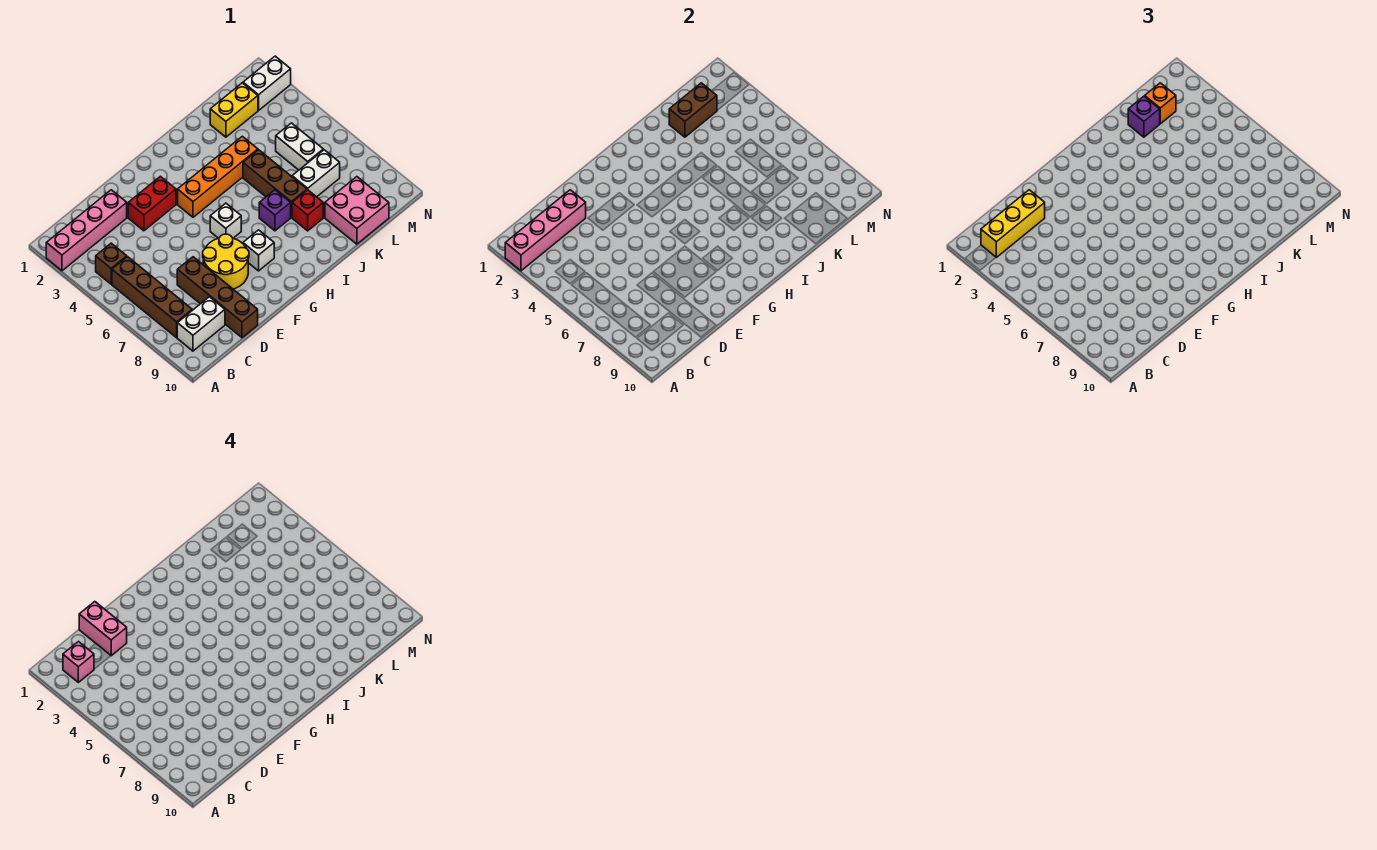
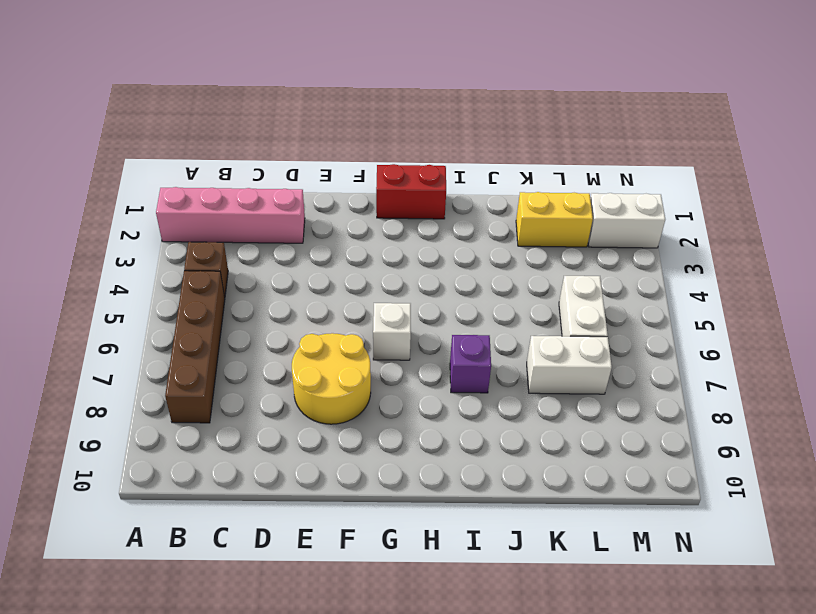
red 1x2 brick [376,164,446,219] -> red 1x2 brick moved to [128,176,176,231]
none -> white 1x2 brick [177,297,225,351]
none -> brown 1x4 brick [177,257,258,338]
none -> orange 1x4 brick [178,136,258,217]

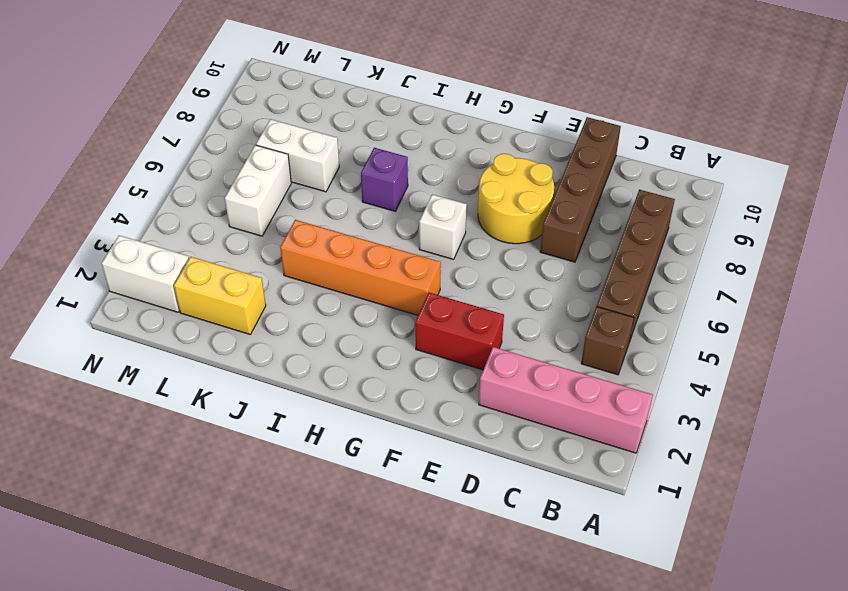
none -> white 1x2 brick [177,297,225,351]
none -> white 1x1 brick [243,230,274,271]
none -> brown 1x3 brick [243,150,307,217]

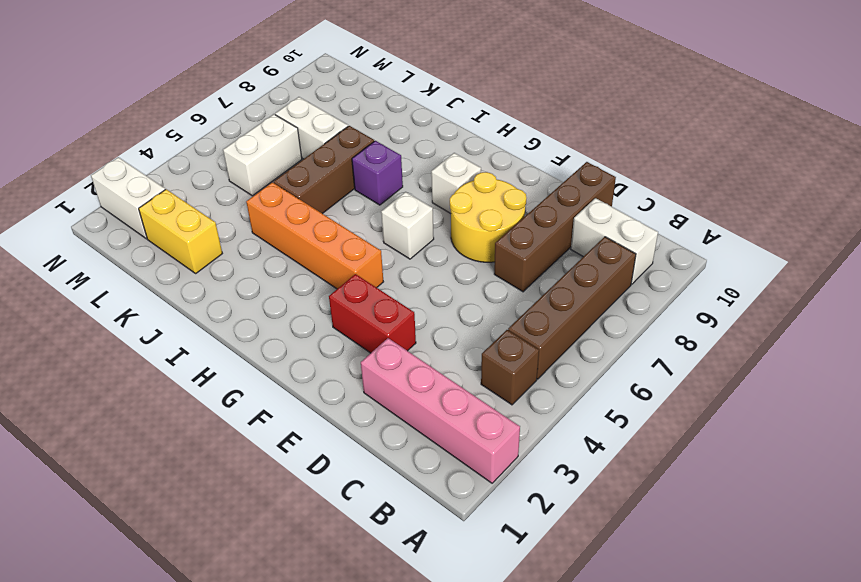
none -> red 1x1 brick [292,190,323,231]
none -> pink 2x2 brick [325,177,389,244]
none -> pink 1x4 brick [505,190,586,271]

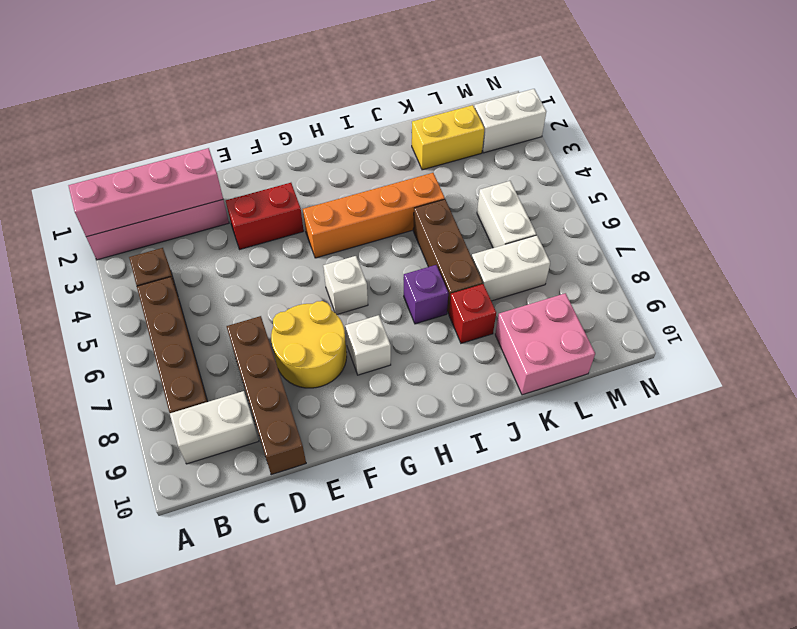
none -> brown 1x2 brick [669,83,717,137]
none -> yellow 1x3 brick [981,190,1045,257]
none -> purple 1x1 brick [1128,96,1160,137]

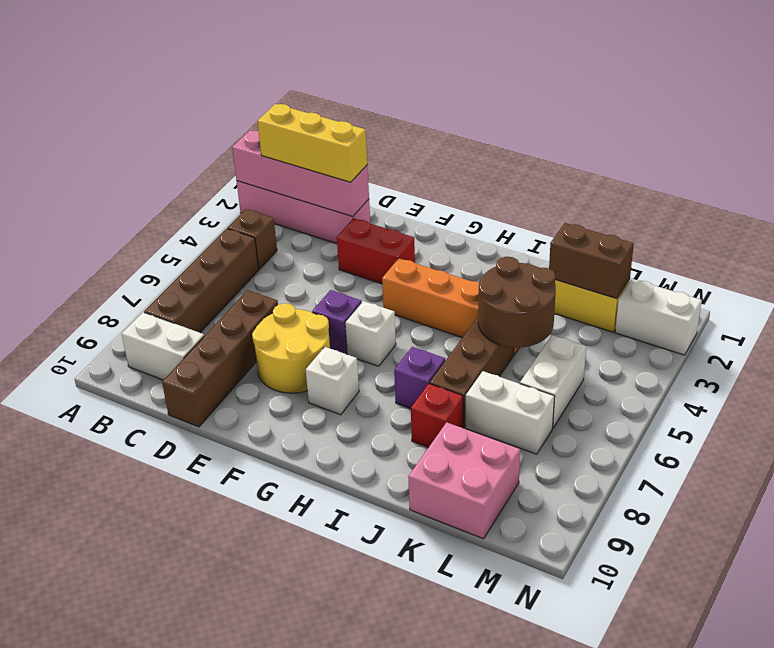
purple 1x1 brick [312,290,362,354] -> purple 1x1 brick moved to [1128,96,1160,137]
brown 2x2 round brick [478,257,556,348] -> none
none -> orange 1x1 brick [1145,83,1176,124]
none -> pink 1x1 brick [63,642,94,682]
none -> pink 1x2 brick [79,602,127,656]

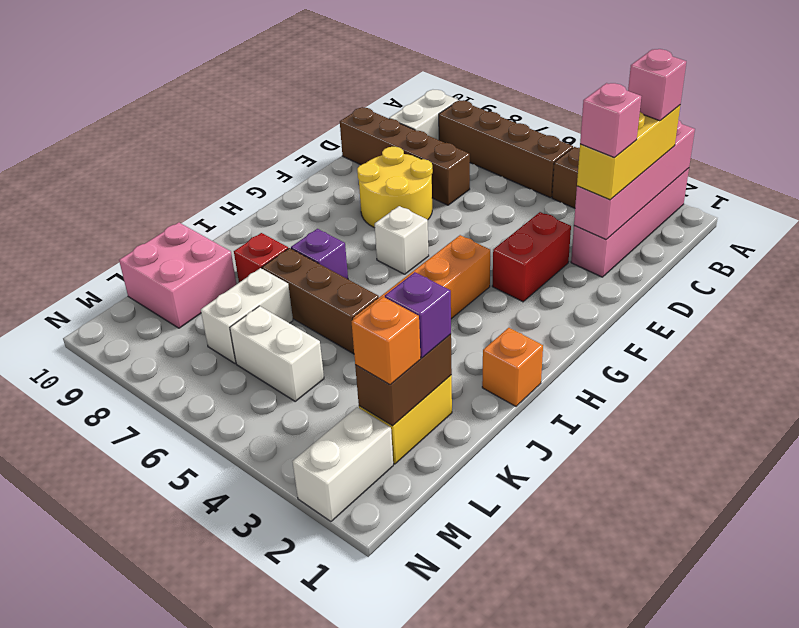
pink 1x1 brick [580,83,641,158] -> pink 1x2 brick [79,602,127,656]
orange 1x1 brick [482,328,543,406] -> none
none -> white 1x1 brick [243,230,274,271]

